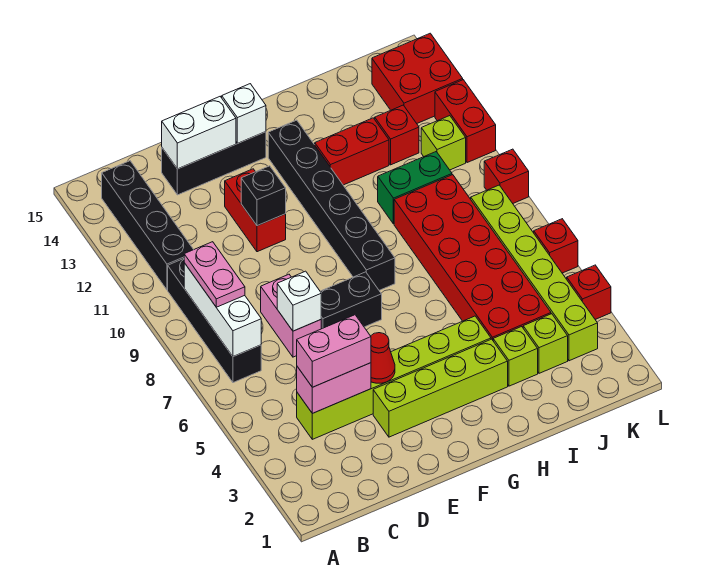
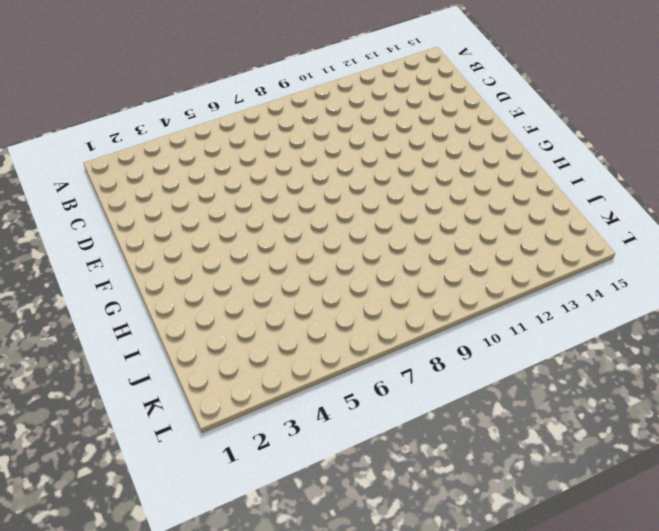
none -> black 1x4 brick [168,259,261,383]
none -> black 1x4 brick [102,161,194,290]
none -> lime 1x6 brick [297,316,491,439]
none -> pink 1x2 brick [261,274,321,357]

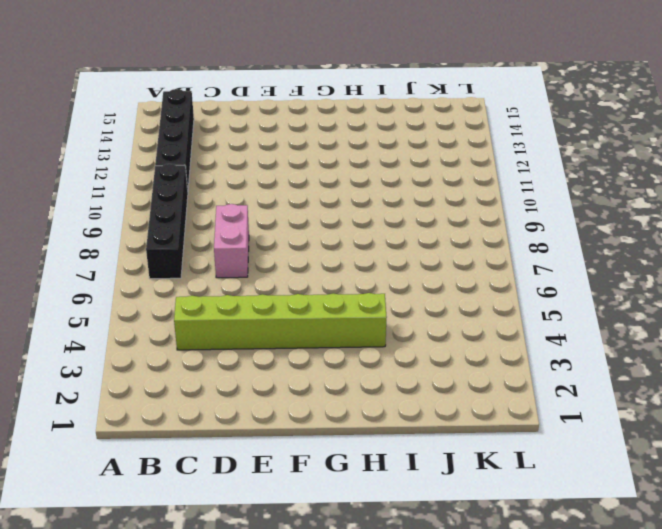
none -> black 1x3 brick [162,132,266,195]
none -> lime 1x4 brick [373,339,508,437]
none -> black 1x2 brick [320,272,382,329]
none -> red 1x2 brick [225,169,286,252]

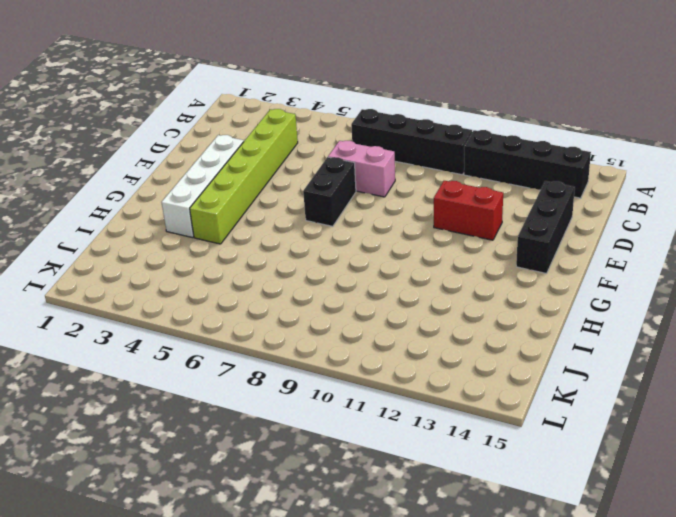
white 1x4 brick [162,135,244,238] -> lime 1x4 brick [373,339,508,437]
none -> black 1x6 brick [268,120,395,290]
none -> red 1x2 brick [315,118,389,185]
none -> lime 1x1 brick [493,326,538,386]
none -> red 2x6 brick [394,175,551,340]

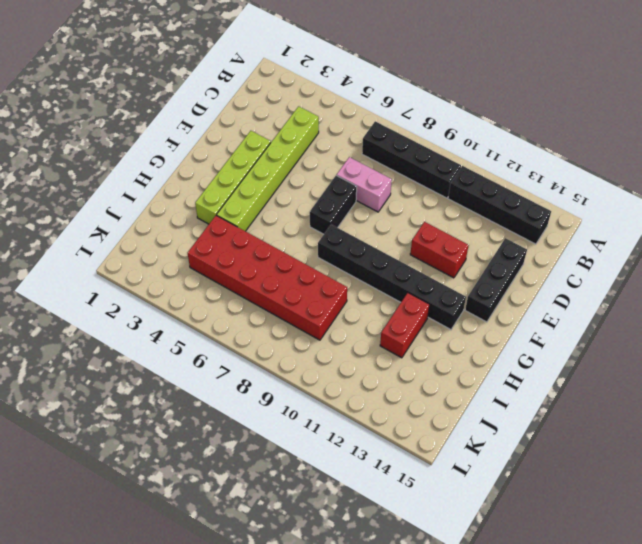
none -> lime 1x1 brick [493,326,538,386]
none -> green 1x2 brick [378,152,452,224]
none -> lime 1x1 brick [523,314,568,373]
none -> red 1x1 brick [375,105,419,165]

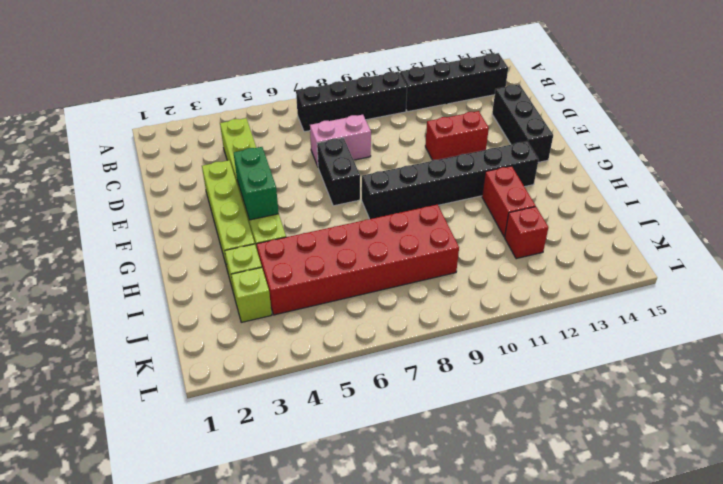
green 1x2 brick [234,147,279,220] -> green 1x2 brick moved to [378,152,452,224]
none -> lime 1x6 brick [471,185,598,361]
none -> lime 1x1 brick [421,116,466,170]
none -> red 2x2 brick [372,33,463,123]
none -> red 1x1 brick [567,265,611,319]

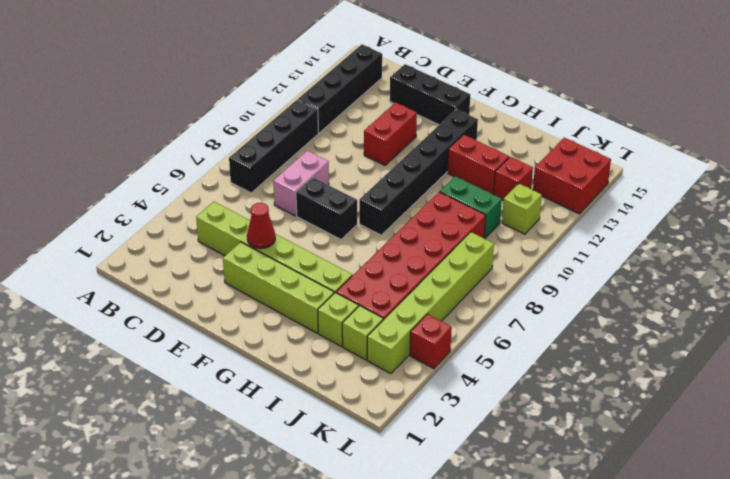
none -> red 1x1 brick [534,219,578,273]
none -> red 1x1 brick [484,149,529,203]
none -> red 1x2 brick [435,80,496,163]
none -> white 1x3 brick [184,263,261,357]

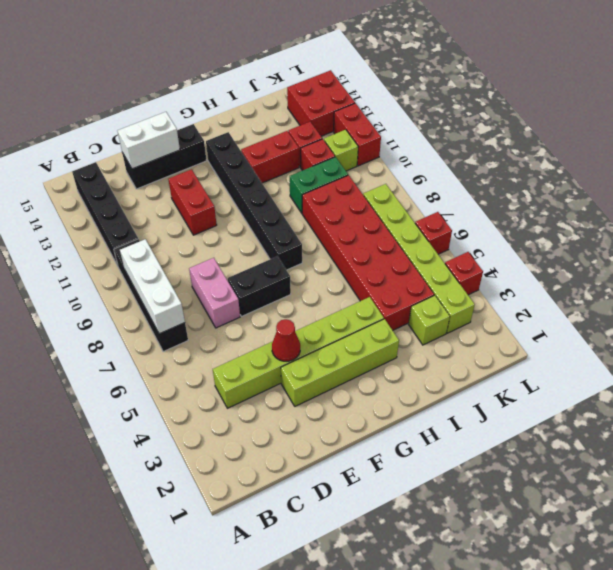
red 1x1 brick [301,139,335,171] -> red 1x1 brick moved to [484,149,529,203]
none -> lime 1x1 brick [493,326,538,386]
none -> pink 1x2 brick [297,363,371,413]
none -> white 1x1 brick [277,271,321,331]
none -> black 1x1 brick [241,166,286,226]

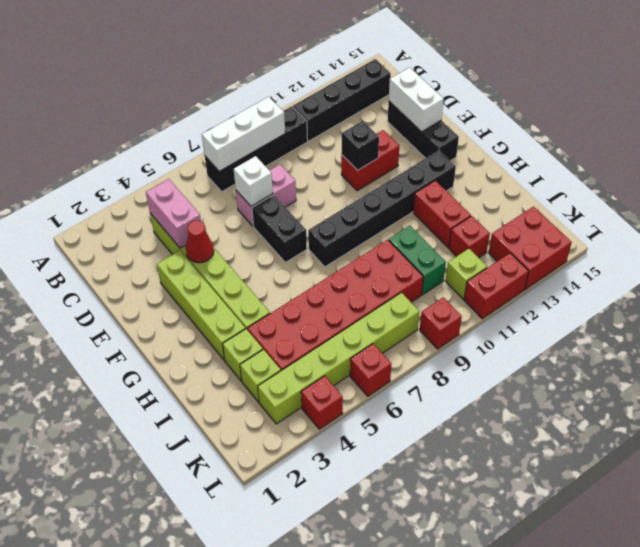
none -> white 1x1 brick [222,84,266,143]
none -> pink 1x2 plate [184,242,245,307]
none -> pink 1x2 brick [297,315,371,387]

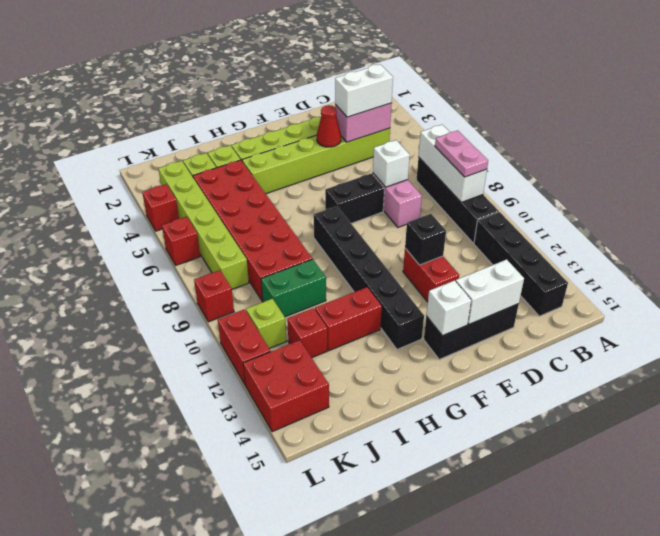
white 1x2 brick [335,64,393,117] -> pink 1x2 brick [297,315,371,387]

